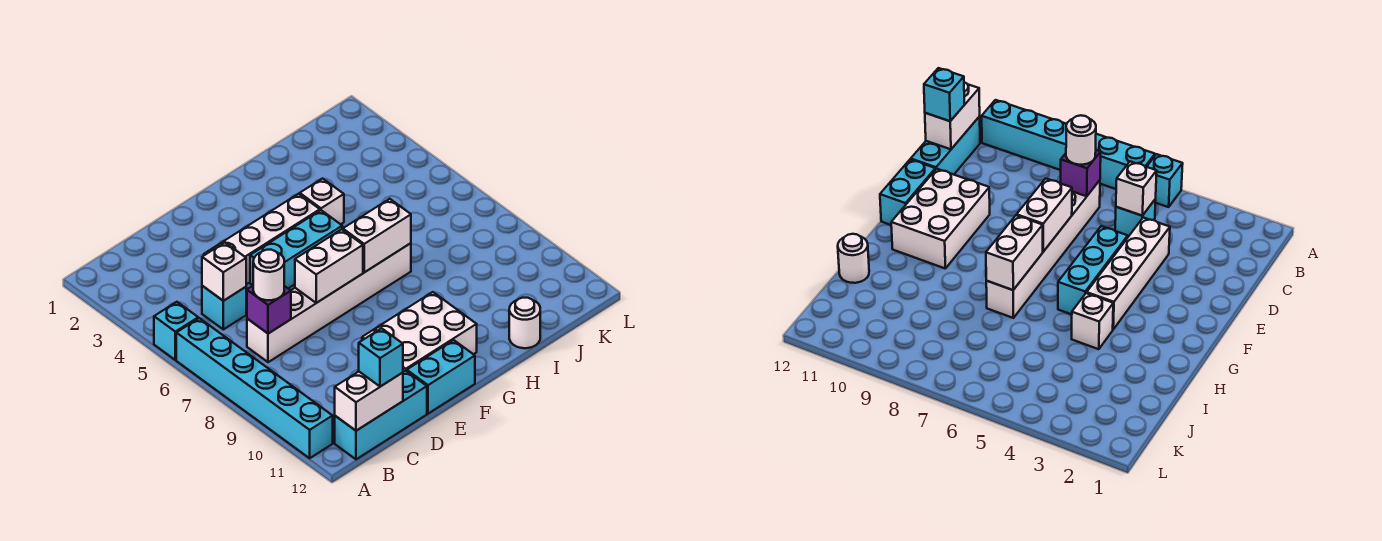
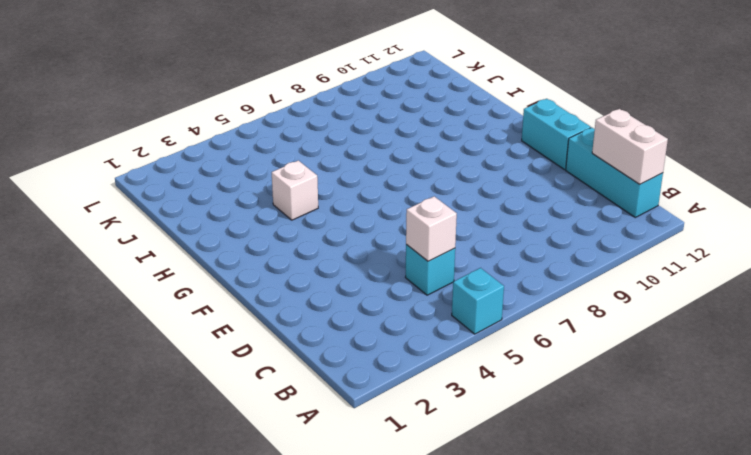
none -> cyan 1x6 brick [176,318,333,458]
none -> white 1x6 brick [247,243,411,362]
none -> white 1x4 brick [204,194,320,284]

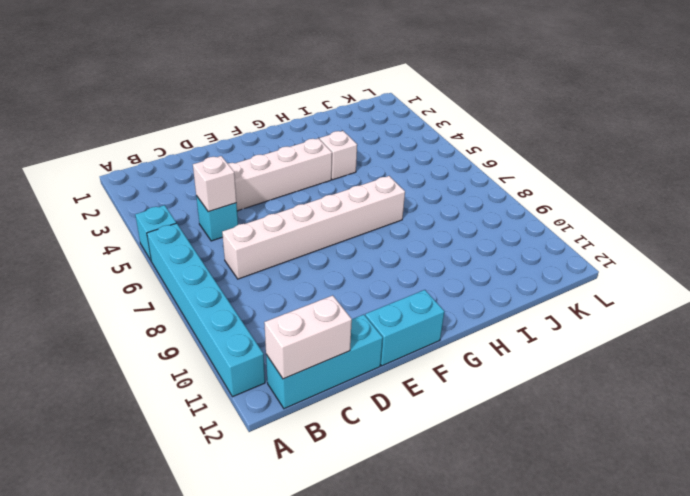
none -> cyan 1x3 brick [250,210,342,288]
none -> white 2x3 brick [362,292,477,372]
none -> white 1x1 round brick [509,298,540,348]

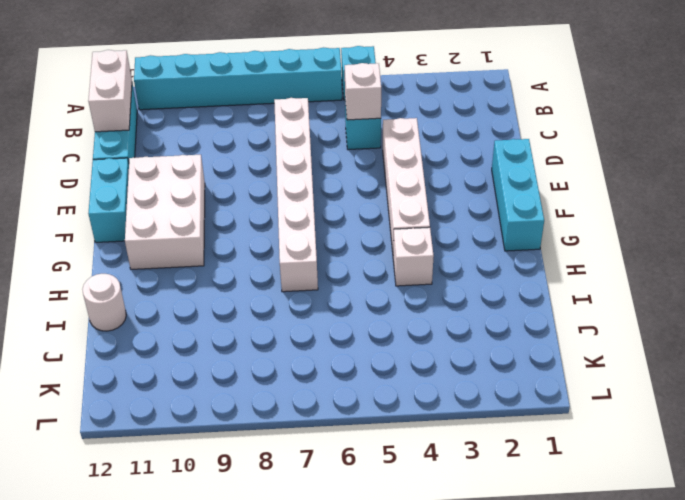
cyan 1x3 brick [492,139,544,251] -> cyan 1x3 brick moved to [250,210,342,288]
none -> purple 1x1 brick [247,286,291,334]
none -> white 1x2 brick [295,229,363,303]
none -> white 1x2 brick [343,199,411,272]

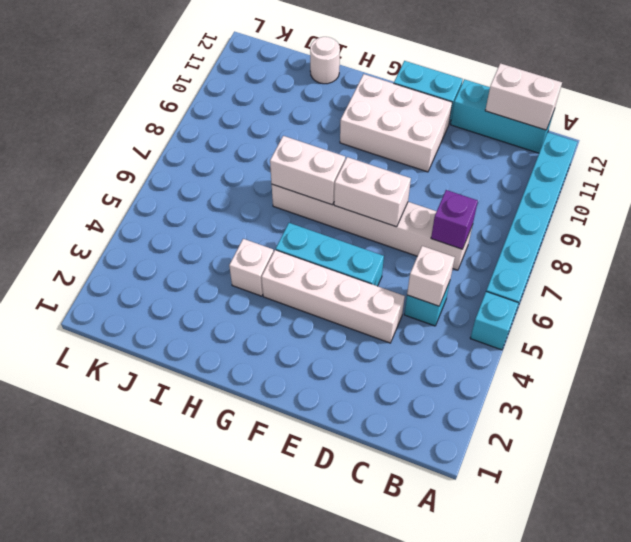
none -> white 1x1 round brick [253,250,284,300]
none -> cyan 1x1 brick [359,328,403,387]

